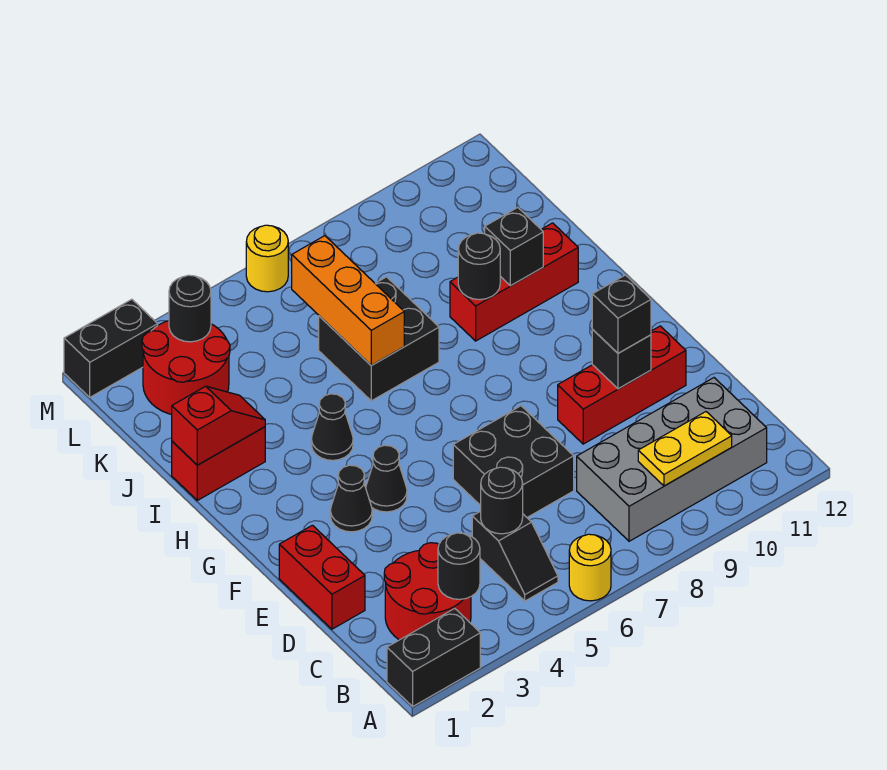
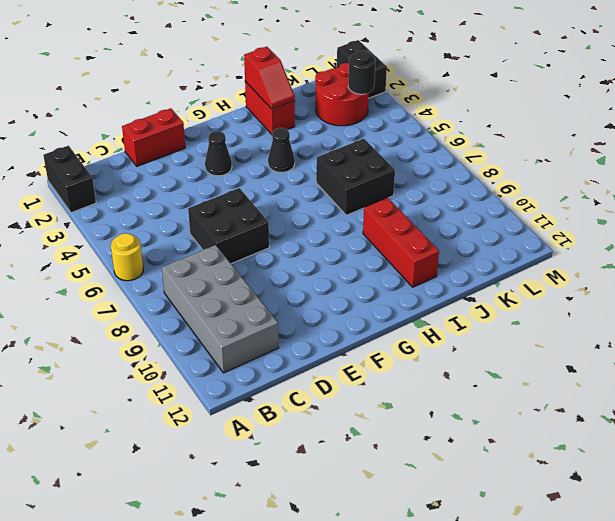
none -> red 2x2 round brick [384,543,471,640]
none -> black 1x2 slope [472,511,558,601]
none -> red 1x3 brick [558,326,686,444]

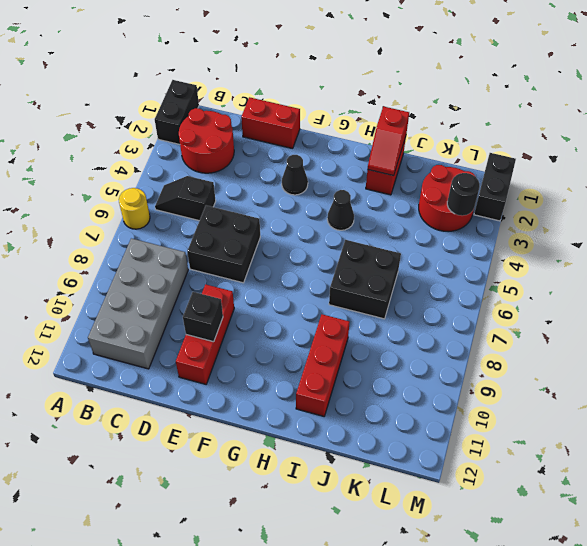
none -> black 1x1 cone [366,445,407,512]
none -> yellow 1x1 round brick [246,225,288,292]
none -> black 1x1 round brick [438,533,480,599]

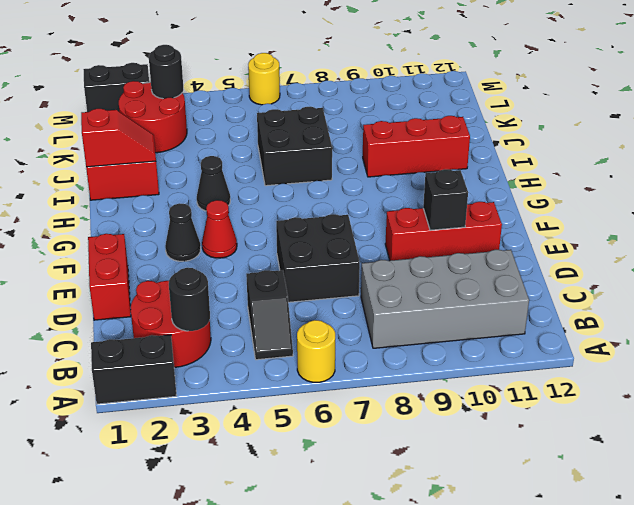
red 1x1 cone [202,200,237,258] -> black 1x1 cone [366,445,407,512]
none -> yellow 1x2 plate [638,412,732,486]
none -> black 1x1 round brick [481,467,523,534]
none -> orange 1x3 brick [292,236,404,365]

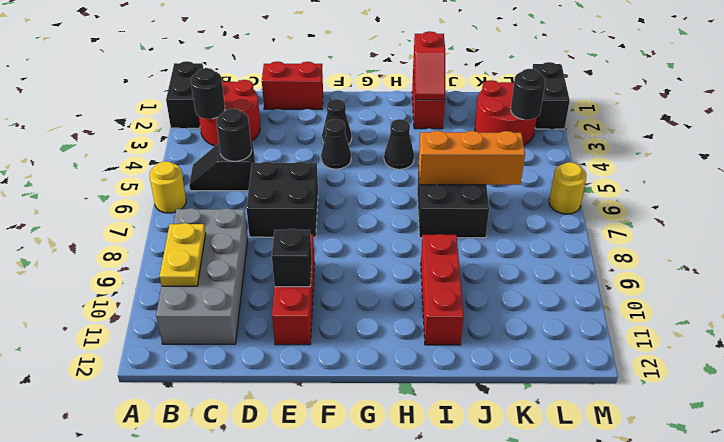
none -> black 1x1 round brick [458,233,500,300]
none -> black 1x1 brick [485,208,543,286]
none -> black 1x1 brick [592,275,651,353]

